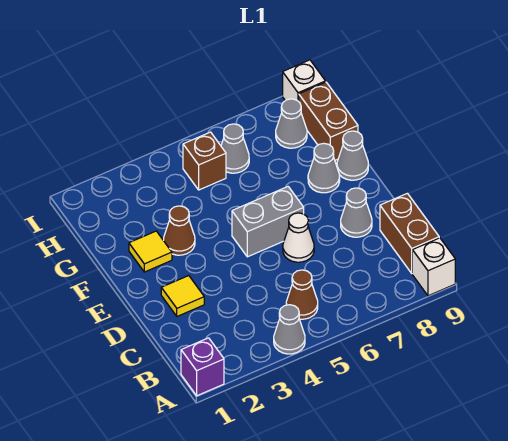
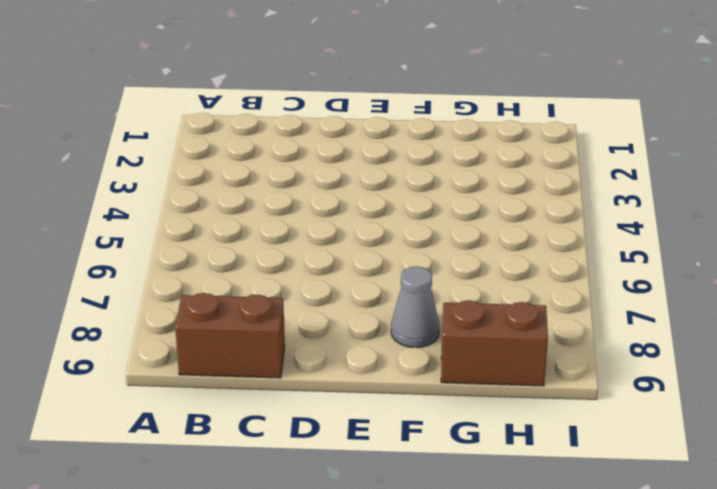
none -> purple 1x1 brick [181,338,224,396]
none -> grey 1x1 cone [274,305,305,354]
none -> white 1x1 brick [412,238,455,296]

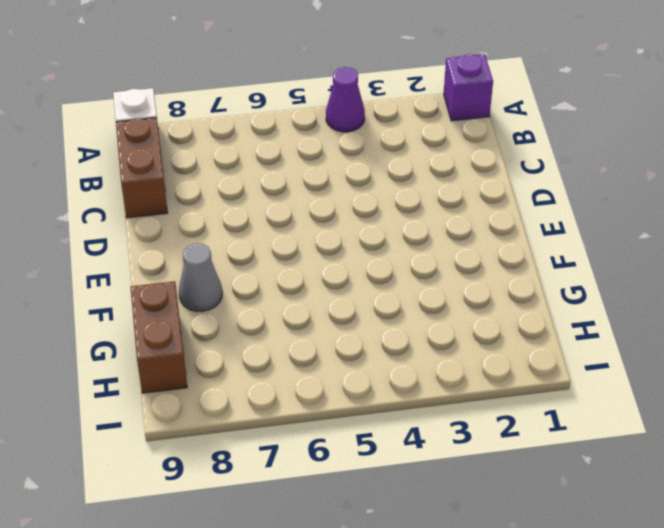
purple 1x1 cone [326,67,365,132] -> grey 1x1 cone [274,305,305,354]
none -> brown 1x1 cone [286,270,318,319]
none -> yellow 1x1 tile [161,276,204,316]
none -> white 1x1 cone [283,213,314,262]

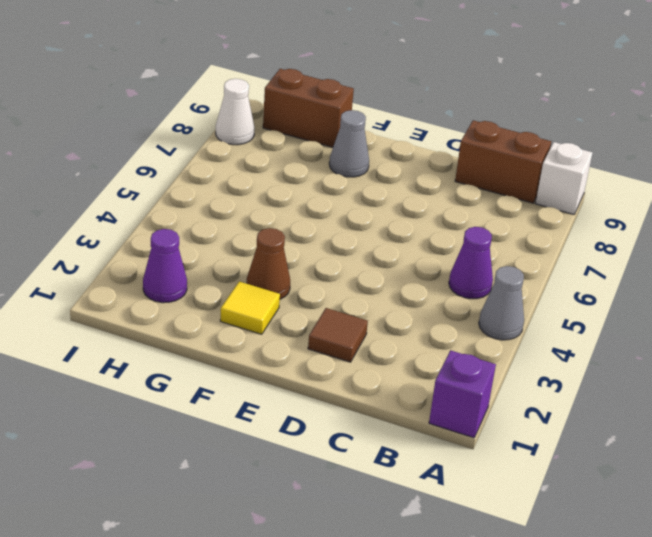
purple 1x1 cone [449,227,493,299] -> brown 1x1 cone [286,270,318,319]
brown 1x1 tile [308,308,368,362] -> yellow 1x1 tile [161,276,204,316]
purple 1x1 cone [143,229,187,303] -> none
white 1x1 cone [216,79,255,145] -> white 1x1 cone moved to [283,213,314,262]
none -> grey 1x1 cone [341,188,372,237]
none -> grey 1x2 brick [232,187,304,257]
none -> grey 1x1 cone [337,131,368,180]

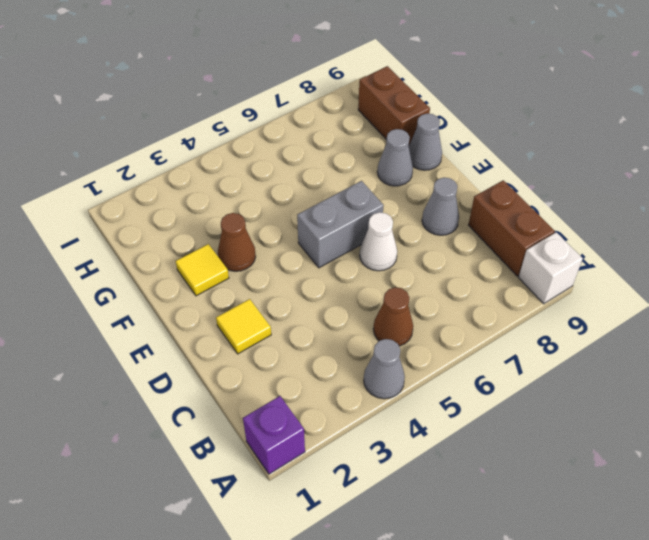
none -> brown 1x1 brick [183,132,226,190]
none -> grey 1x1 cone [221,124,249,173]
none -> grey 1x1 cone [276,99,307,148]

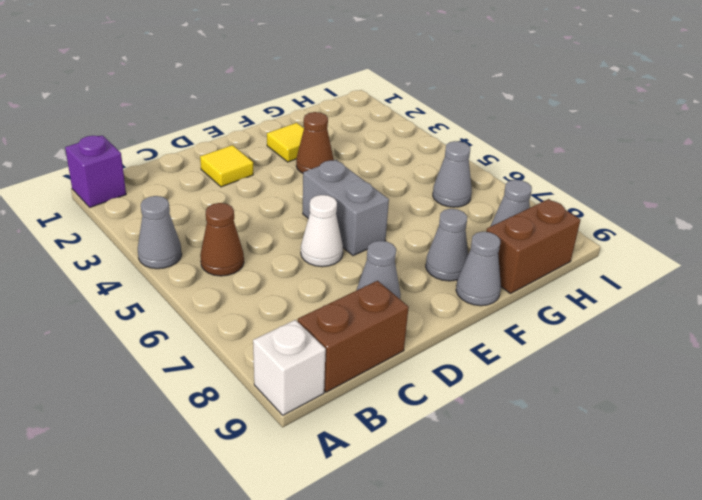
none -> brown 1x1 brick [183,132,226,190]
none -> white 1x1 brick [283,60,326,102]

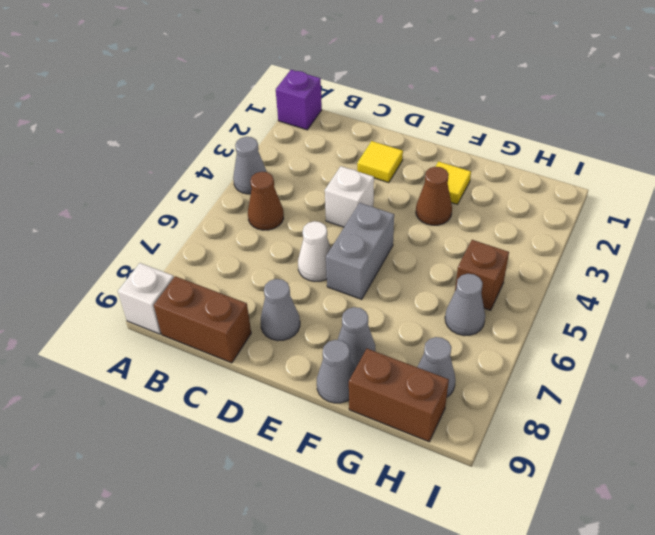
white 1x1 brick [325,166,374,227] -> white 1x1 brick moved to [283,60,326,102]

